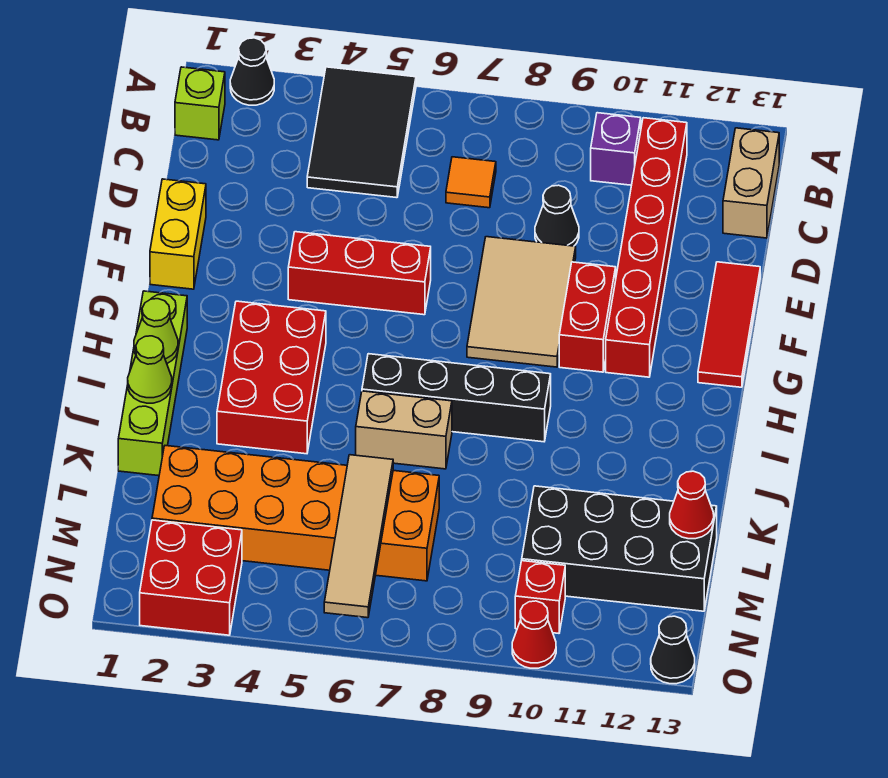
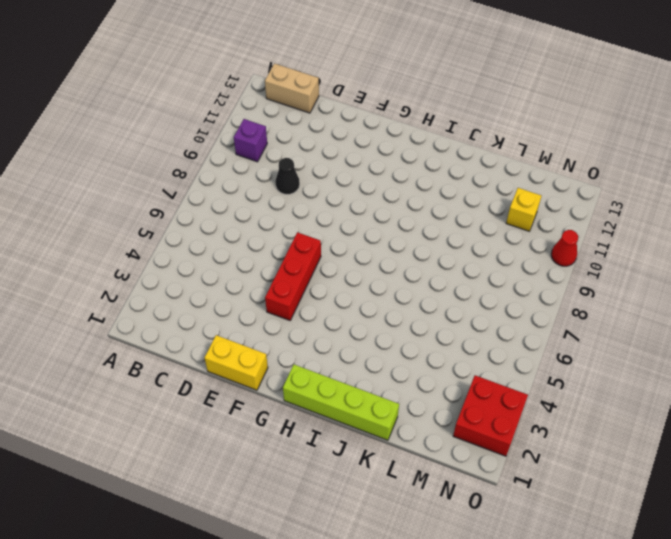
yellow 1x1 brick [506,188,541,231] -> black 2x4 brick [522,486,717,611]
none -> black 1x1 cone [230,38,274,105]
none -> black 2x3 tile [307,67,416,198]
none -> lime 1x1 brick [175,67,225,140]

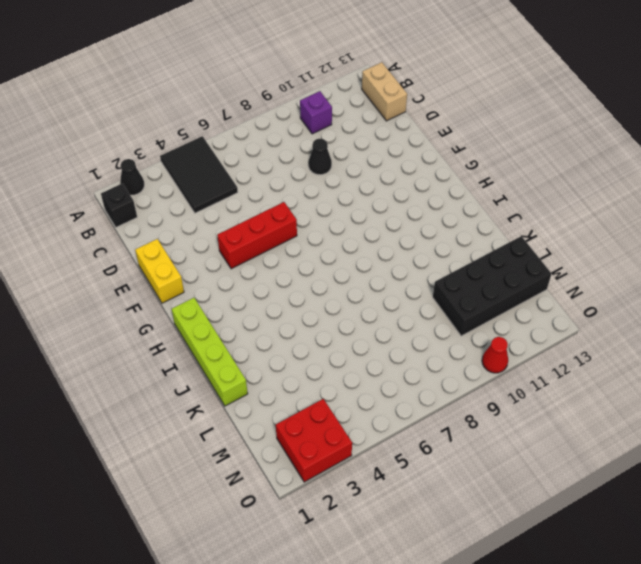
black 1x1 brick [101,183,137,227] -> lime 1x1 brick [175,67,225,140]
none -> red 1x6 brick [606,118,687,377]
none -> orange 1x1 tile [446,157,496,208]
none -> tan 2x3 tile [467,237,576,367]

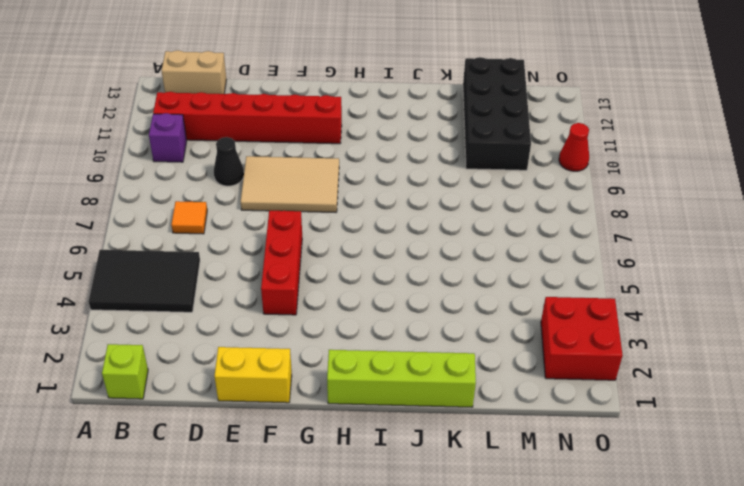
none -> black 1x1 cone [230,38,274,105]
none -> red 1x3 tile [698,262,760,387]
none -> red 1x2 brick [559,262,616,372]

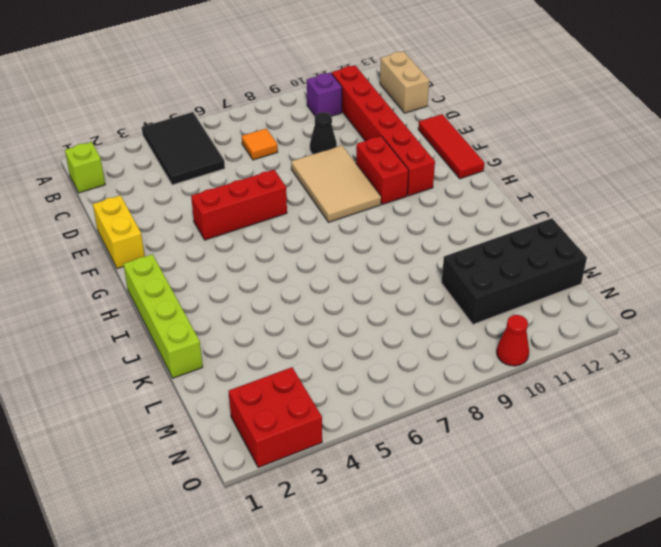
none -> black 1x1 cone [230,38,274,105]
none -> red 2x3 brick [217,301,326,454]
none -> black 1x4 brick [362,354,551,442]

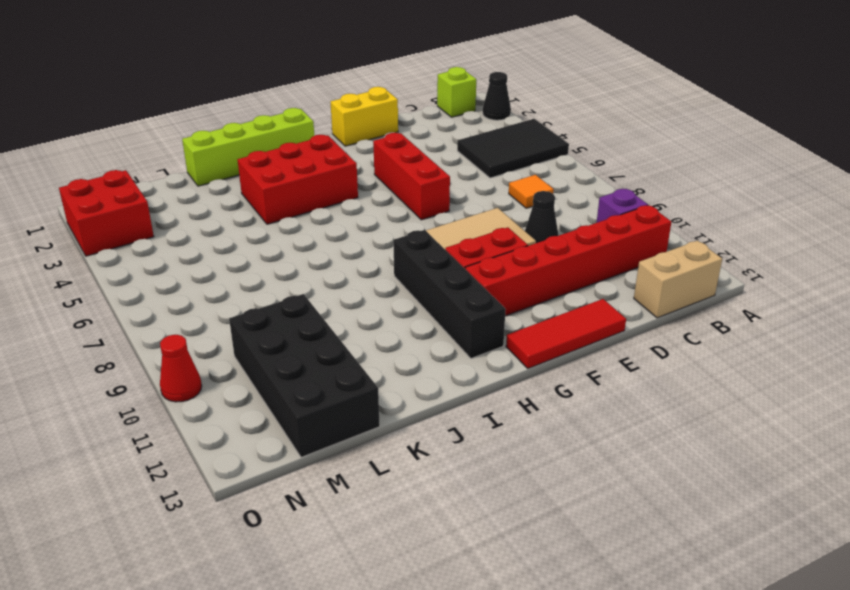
black 1x4 brick [393,230,506,358] -> black 1x4 brick moved to [362,354,551,442]
none -> tan 1x2 brick [356,391,452,469]
none -> orange 2x6 brick [152,446,439,581]
none -> red 1x1 brick [515,561,565,633]

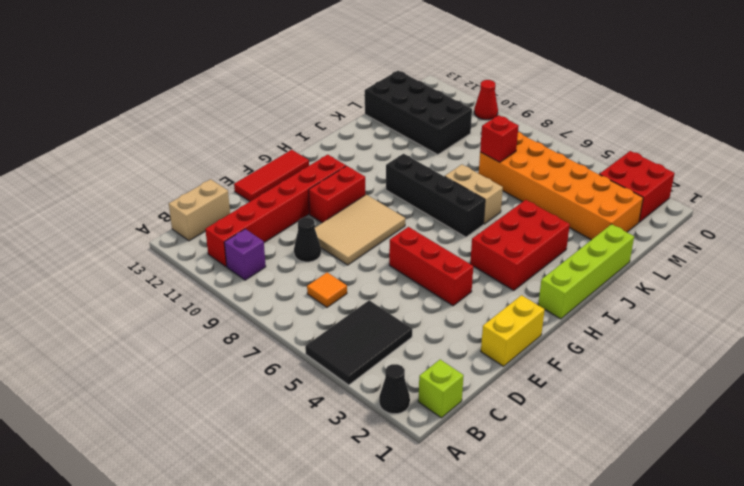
red 1x1 brick [480,115,519,162] -> red 1x1 brick moved to [515,561,565,633]
none -> black 1x1 cone [651,616,695,684]
none -> lime 1x1 cone [134,299,178,363]
none -> lime 1x1 cone [128,336,172,403]

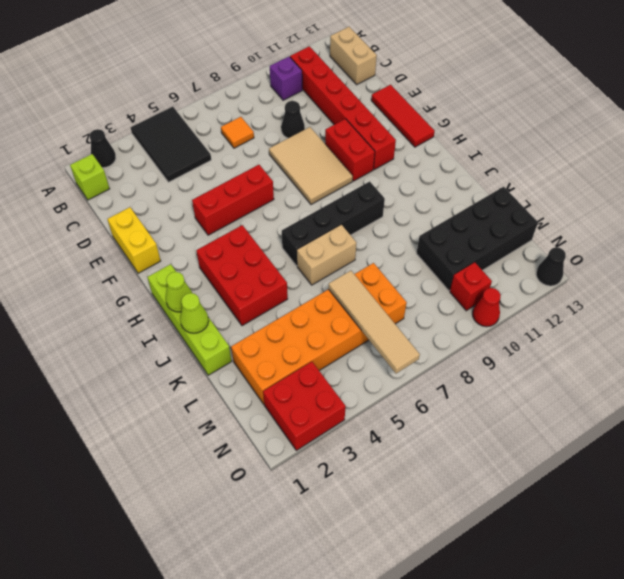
none -> red 1x1 cone [670,471,714,539]

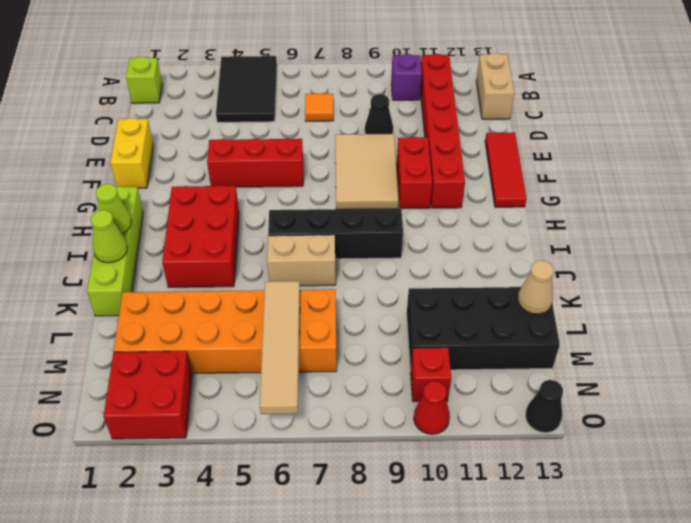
tan 1x1 cone [518,260,554,314] -> red 1x1 cone [670,471,714,539]
none -> black 1x1 cone [230,38,274,105]

